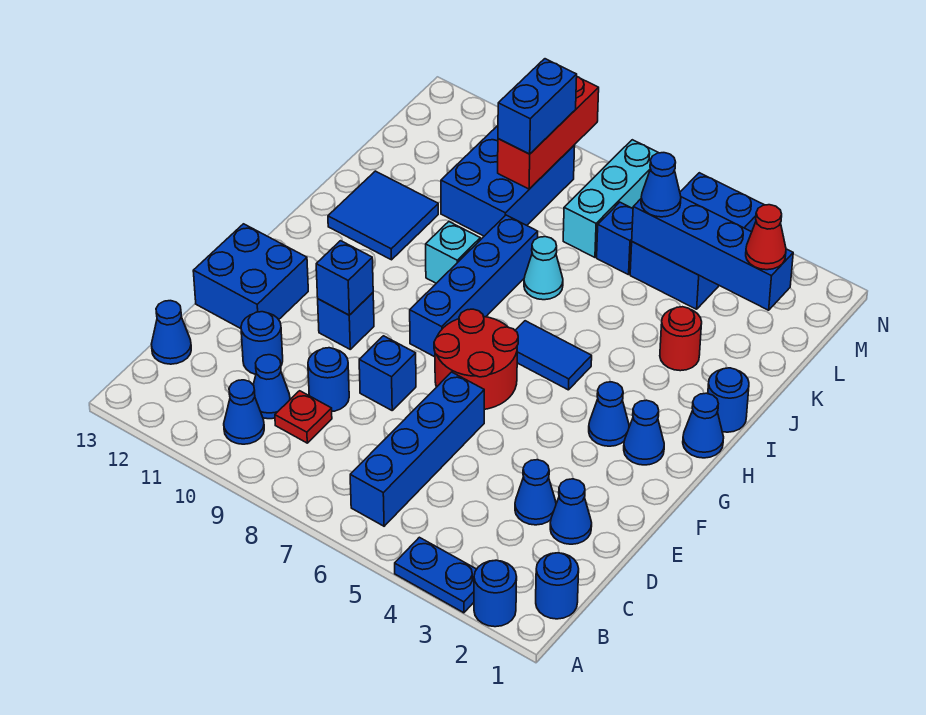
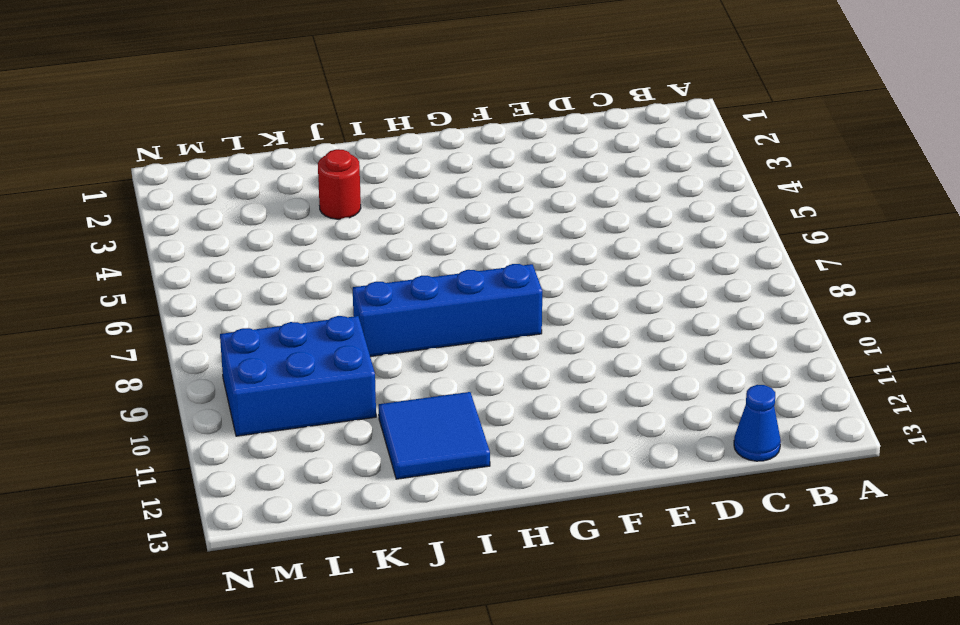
none -> blue 1x1 round brick [474,560,517,627]
none -> blue 1x2 plate [395,537,477,613]
none -> blue 1x1 round brick [536,553,579,619]
none -> blue 1x4 brick [350,372,484,526]

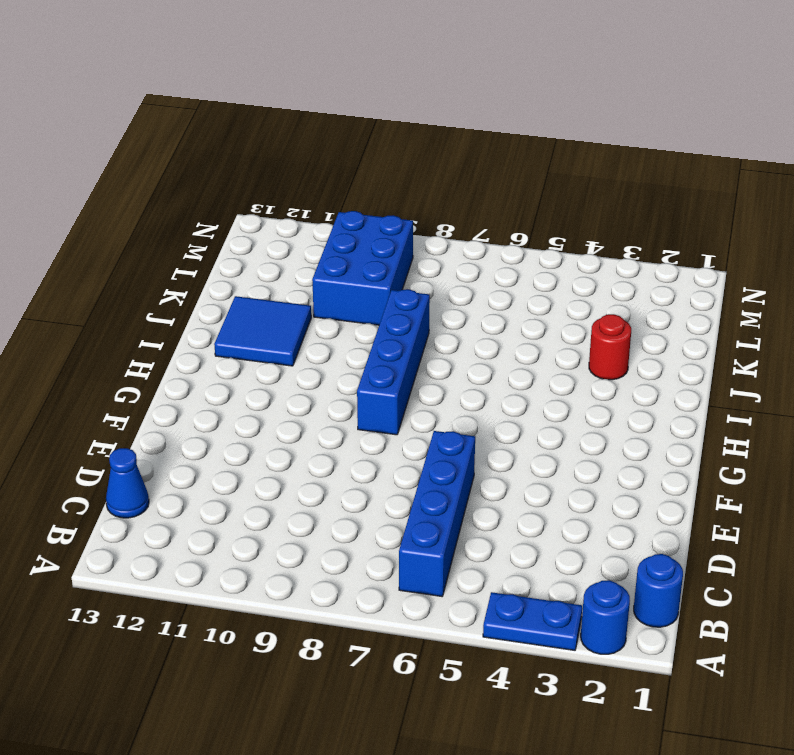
none -> blue 1x1 cone [224,380,264,444]
none -> red 1x1 plate [275,391,332,443]
none -> blue 1x1 cone [253,355,290,419]
none -> blue 1x1 cone [550,479,592,544]

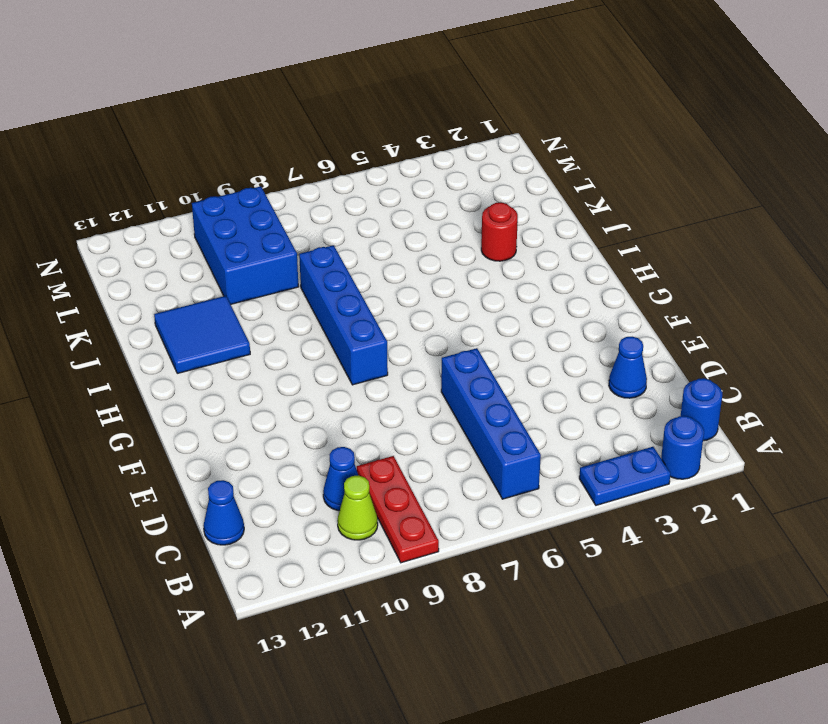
red 1x3 plate [357,456,439,563] -> red 1x1 plate [275,391,332,443]
lime 1x1 cone [337,475,378,540] -> blue 1x1 cone [224,380,264,444]
none -> blue 1x1 cone [515,460,556,525]
none -> blue 1x1 round brick [308,348,349,411]
none -> blue 1x1 round brick [241,312,283,374]
none -> blue 1x1 brick [359,336,416,410]

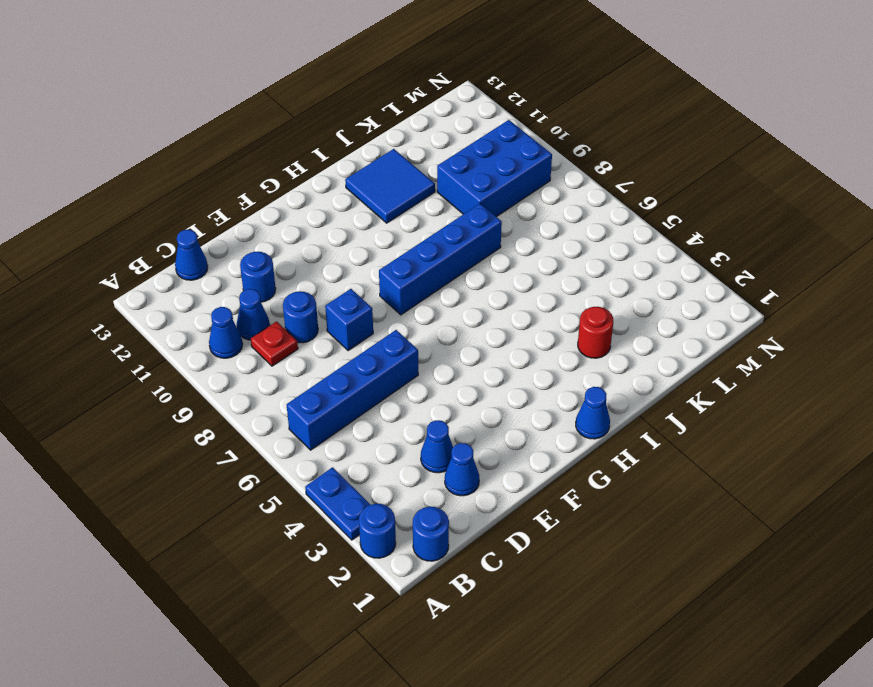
none -> blue 2x2 brick [193,224,308,329]
none -> red 2x2 round brick [434,309,518,409]
none -> blue 1x1 brick [318,293,374,349]
none -> blue 1x1 cone [624,400,664,465]

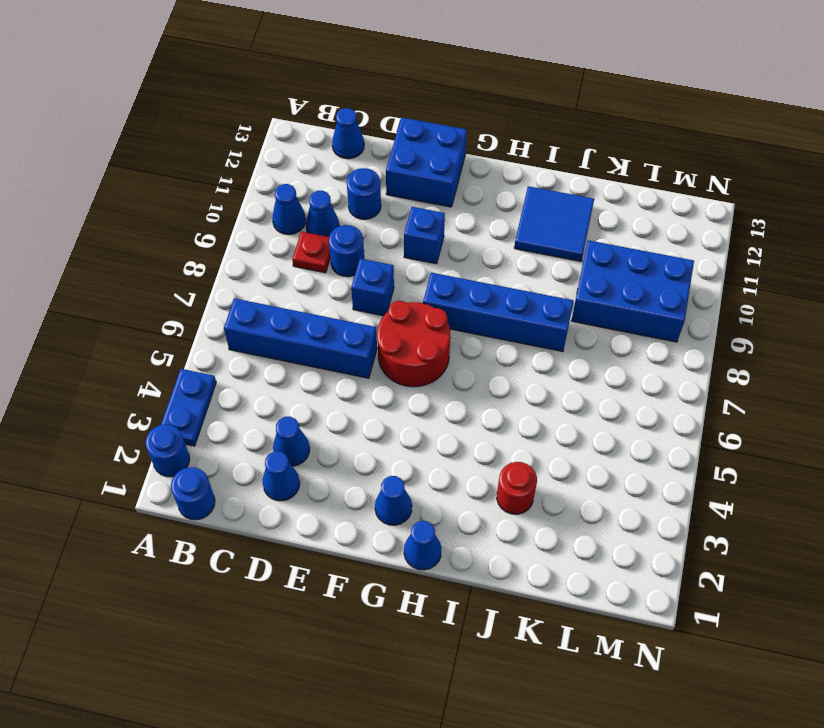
none -> blue 1x1 cone [589,382,629,446]
none -> blue 1x2 tile [515,321,592,390]
none -> blue 1x1 round brick [708,368,749,432]
none -> cyan 1x1 brick [426,222,480,283]

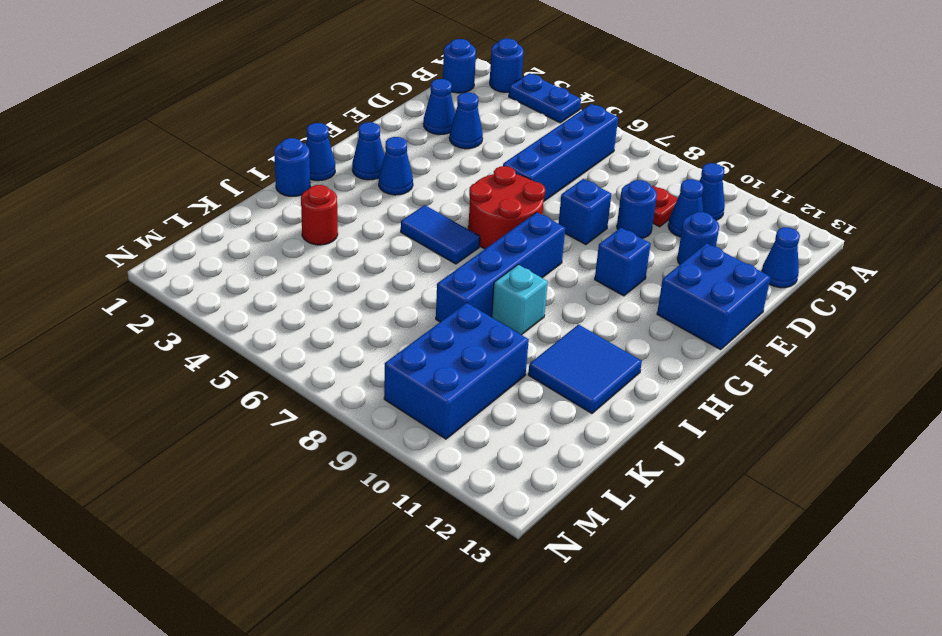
none -> cyan 1x1 cone [524,237,563,300]
none -> blue 2x3 brick [630,173,764,309]
none -> blue 1x1 brick [597,202,633,275]
none -> cyan 1x3 brick [563,140,658,257]

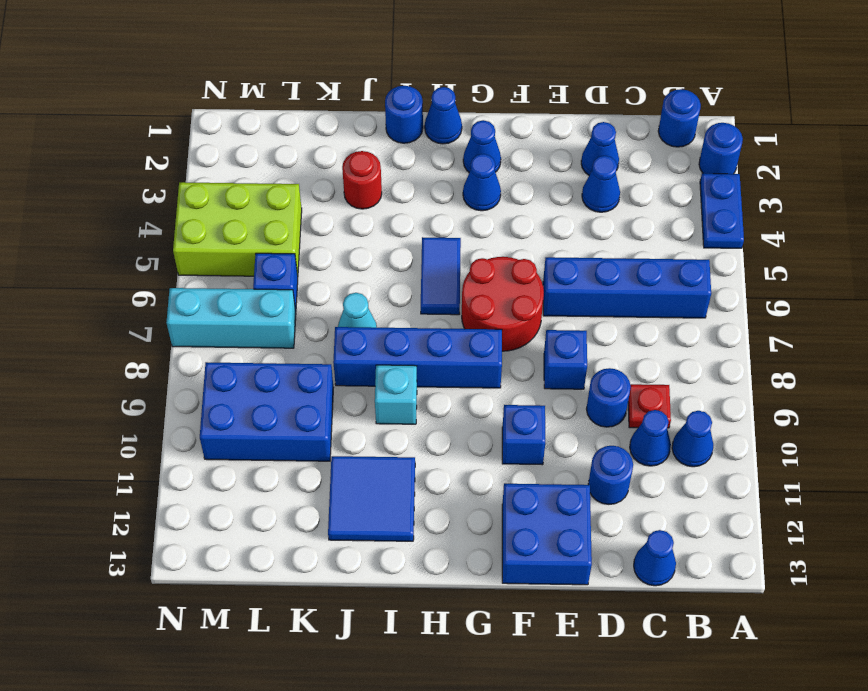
lime 2x3 brick [173,182,302,276] -> blue 2x3 brick [630,173,764,309]
none -> blue 1x1 brick [316,241,373,315]
none -> blue 1x4 brick [632,197,793,310]
none -> red 1x3 brick [498,77,599,189]
none -> red 1x1 cone [746,205,786,270]

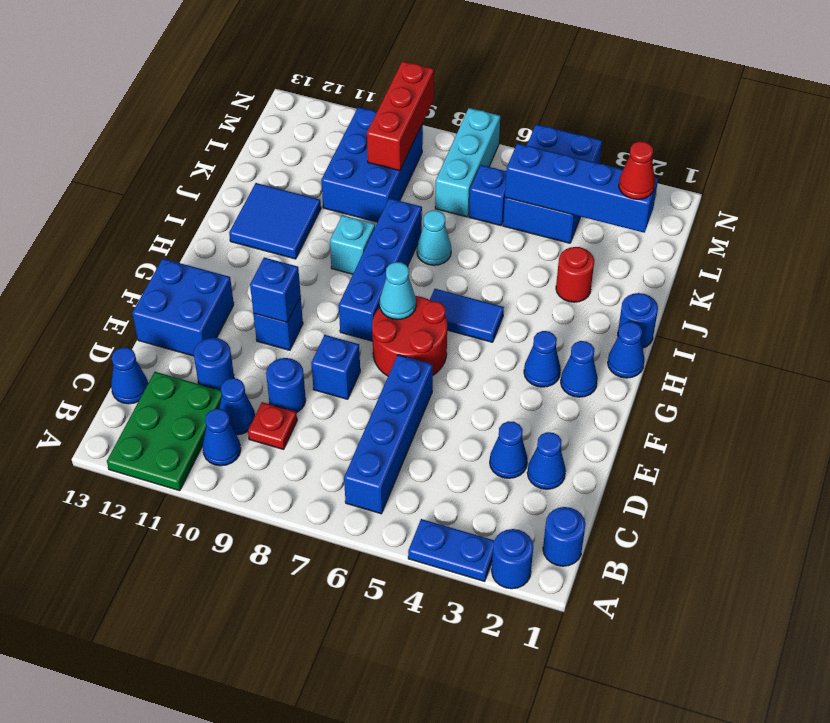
green 2x3 plate [107,372,222,491] -> none
cyan 1x1 cone [380,262,416,320] -> none
none -> blue 1x1 cone [641,153,681,217]
none -> blue 1x2 brick [498,59,577,154]

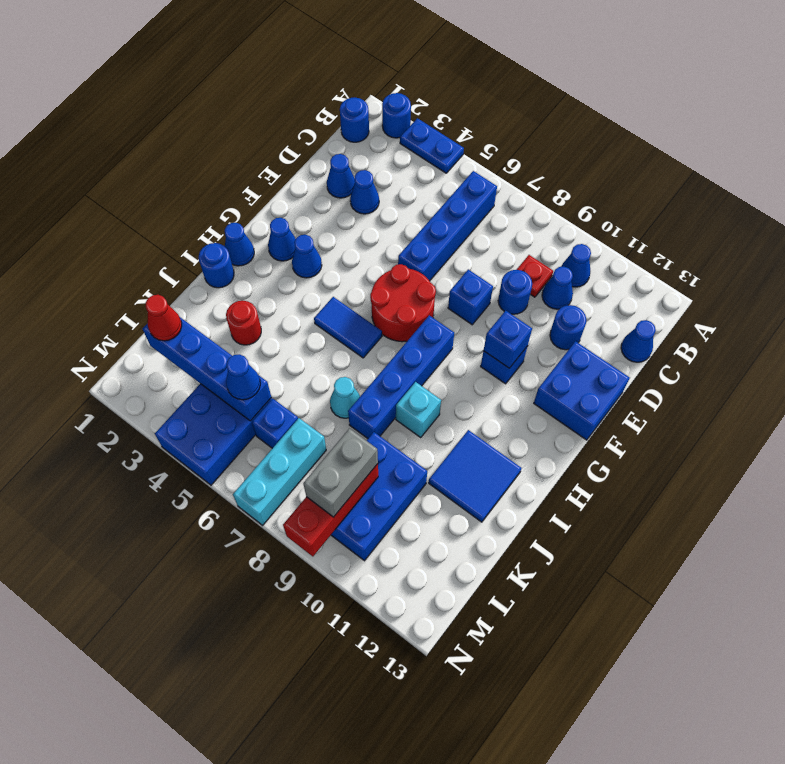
grey 1x2 brick [303,429,378,517] -> blue 1x2 brick [498,59,577,154]

